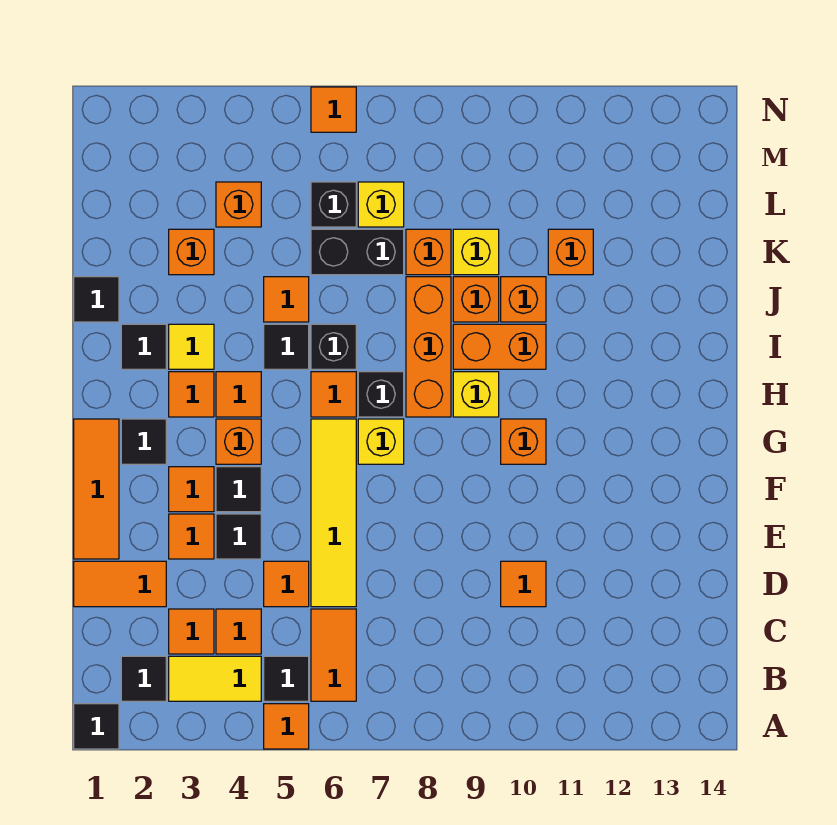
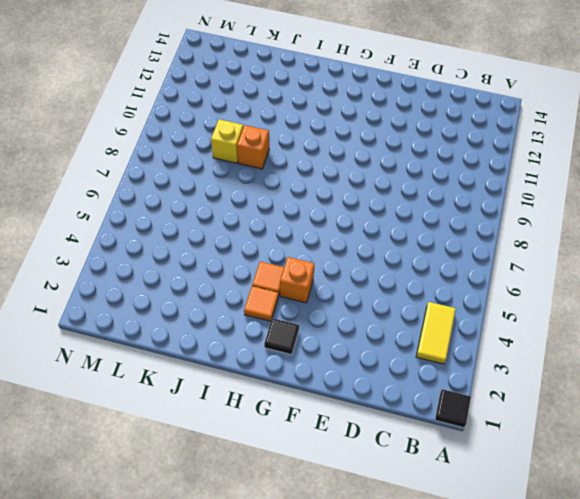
none -> orange 1x1 tile [264,704,309,749]
none -> black 1x1 tile [121,656,166,701]
none -> black 1x1 tile [264,656,309,701]
none -> orange 1x2 tile [311,609,356,701]

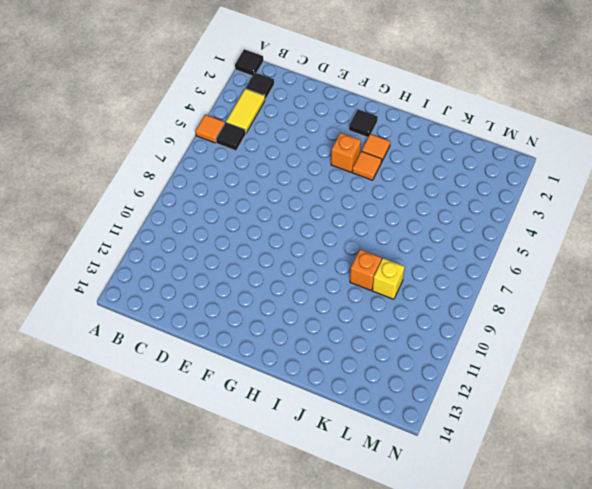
none -> orange 1x2 tile [311,609,356,701]
none -> orange 1x1 tile [169,609,214,654]
none -> orange 1x1 tile [216,609,261,654]
none -> orange 1x2 tile [74,561,166,607]

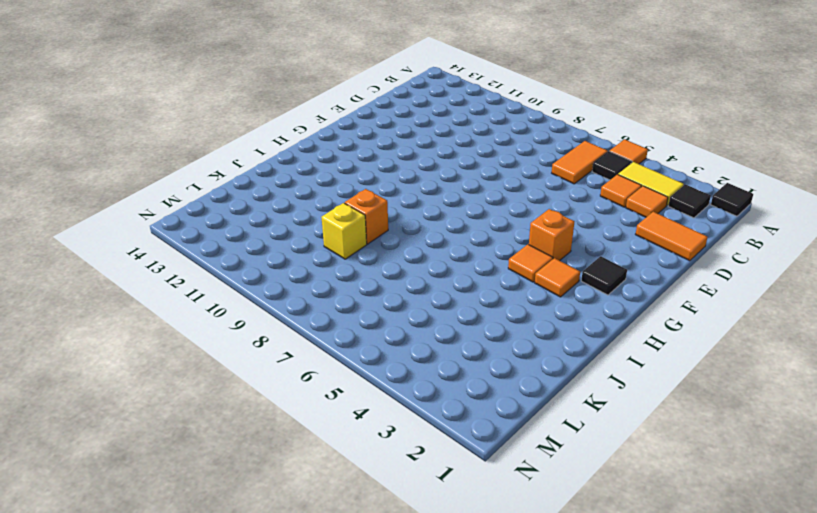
none -> orange 1x1 tile [264,561,309,607]
none -> yellow 1x4 tile [311,419,356,607]
none -> orange 1x1 tile [501,561,546,607]
none -> orange 1x3 tile [74,419,119,559]

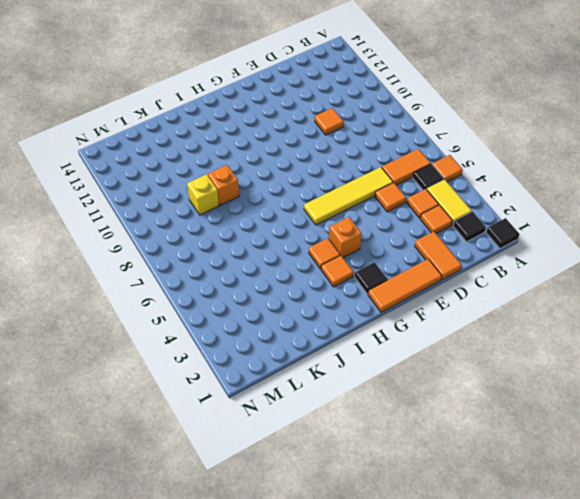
none -> orange 1x1 tile [169,514,214,559]
none -> black 1x1 tile [216,514,261,559]
none -> orange 1x1 tile [169,467,214,512]
none -> black 1x1 tile [216,467,261,512]

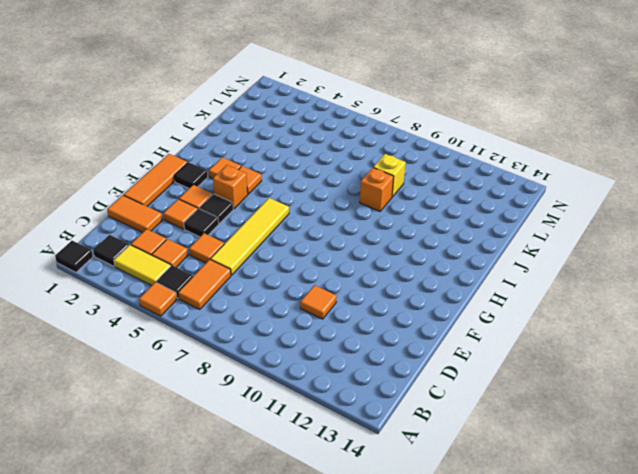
none -> yellow 1x1 brick [358,419,404,464]
none -> orange 1x1 brick [501,419,546,464]
none -> orange 1x1 tile [311,372,356,417]
none -> black 1x1 brick [358,372,404,417]

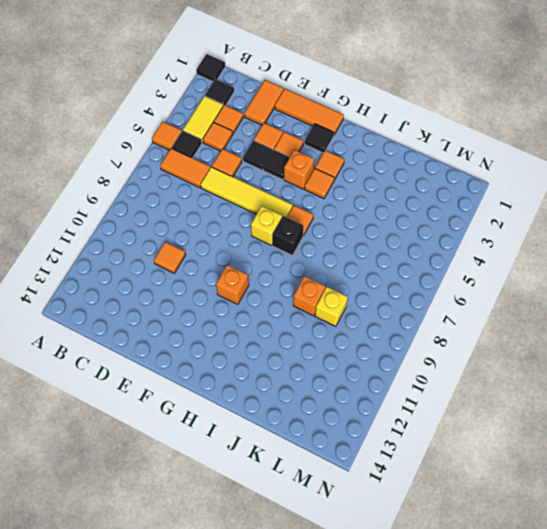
none -> orange 1x3 brick [406,277,451,417]
none -> yellow 1x1 brick [453,372,499,417]
none -> black 1x1 tile [121,324,166,369]
none -> yellow 1x1 tile [169,324,214,369]

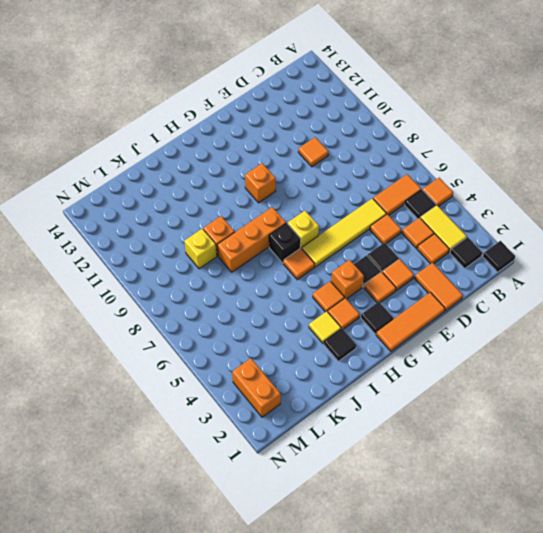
orange 1x2 brick [232,358,281,417] -> orange 1x2 brick moved to [453,324,546,369]
none -> yellow 1x1 brick [453,372,499,417]
none -> black 1x1 tile [264,324,309,369]
none -> black 1x1 brick [311,324,356,369]
none -> black 1x1 tile [74,277,119,322]

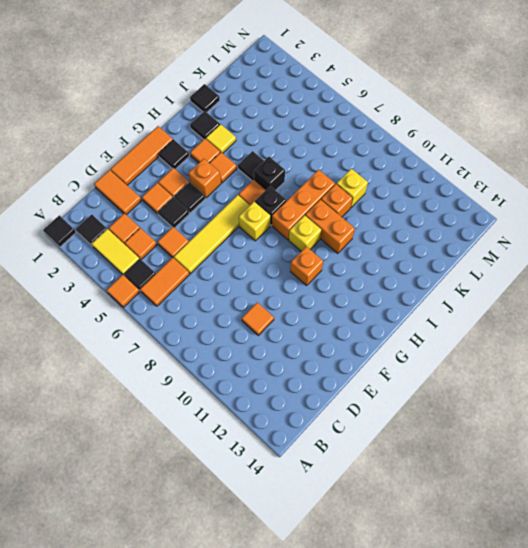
none -> orange 1x1 tile [264,277,309,322]
none -> orange 1x1 brick [501,277,546,322]
none -> orange 1x1 brick [169,229,214,275]
none -> black 1x2 brick [311,229,404,275]

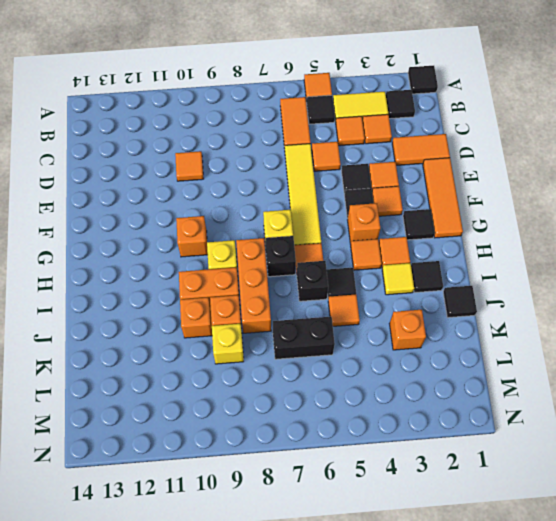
none -> orange 1x1 brick [406,229,451,275]
none -> orange 1x1 brick [548,229,593,275]
none -> orange 1x1 brick [216,182,261,227]
none -> black 1x1 brick [311,182,356,227]

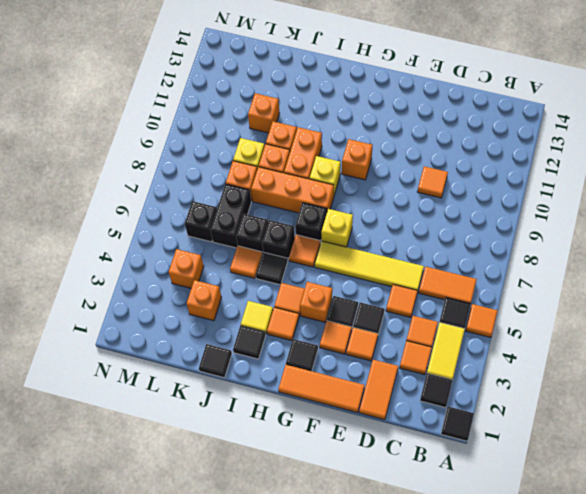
black 1x1 brick [236,214,268,253] -> none
none -> yellow 1x1 brick [358,182,404,227]
none -> orange 1x1 tile [311,87,356,132]

